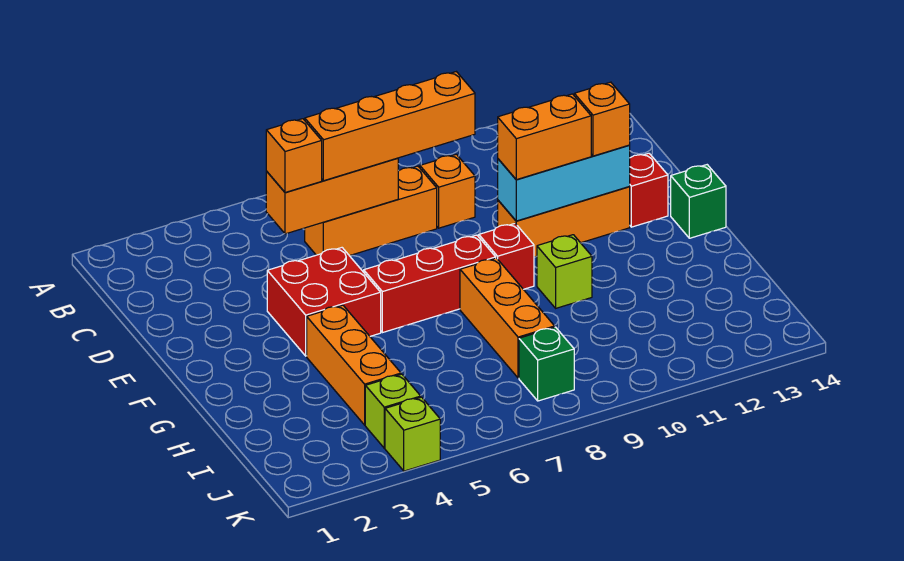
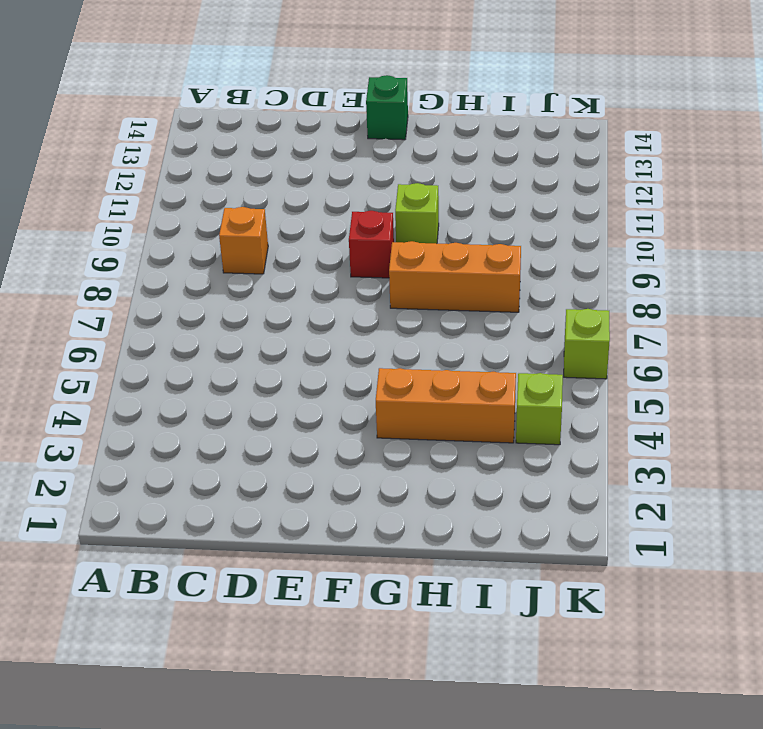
lime 1x1 brick [564,309,610,379] -> lime 1x1 brick moved to [385,397,440,471]
none -> orange 1x3 brick [305,166,437,256]
none -> red 2x2 brick [267,248,381,356]
none -> orange 1x3 brick [498,187,630,257]

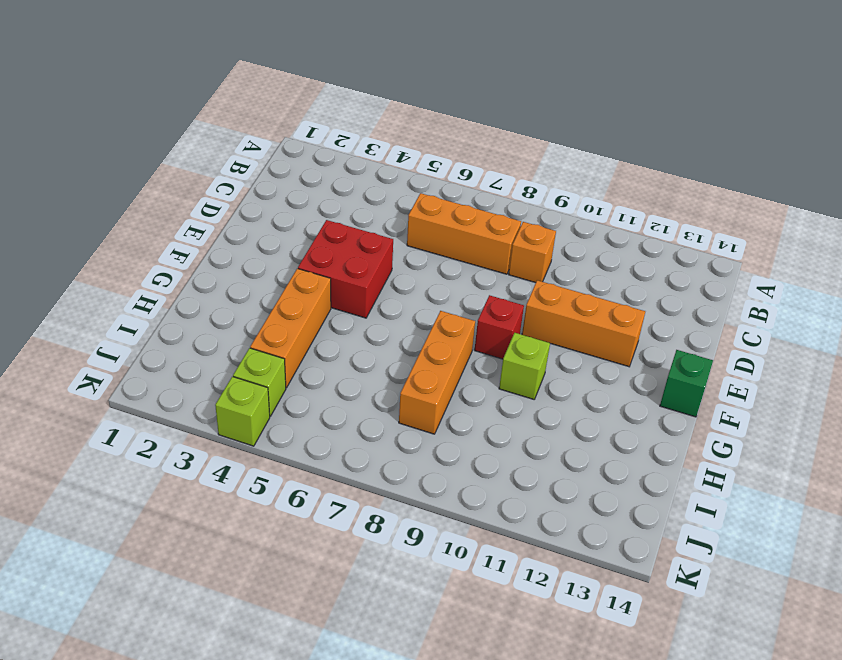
none -> red 1x1 brick [629,153,668,227]
none -> red 1x3 brick [364,235,496,333]
none -> green 1x1 brick [519,327,574,401]

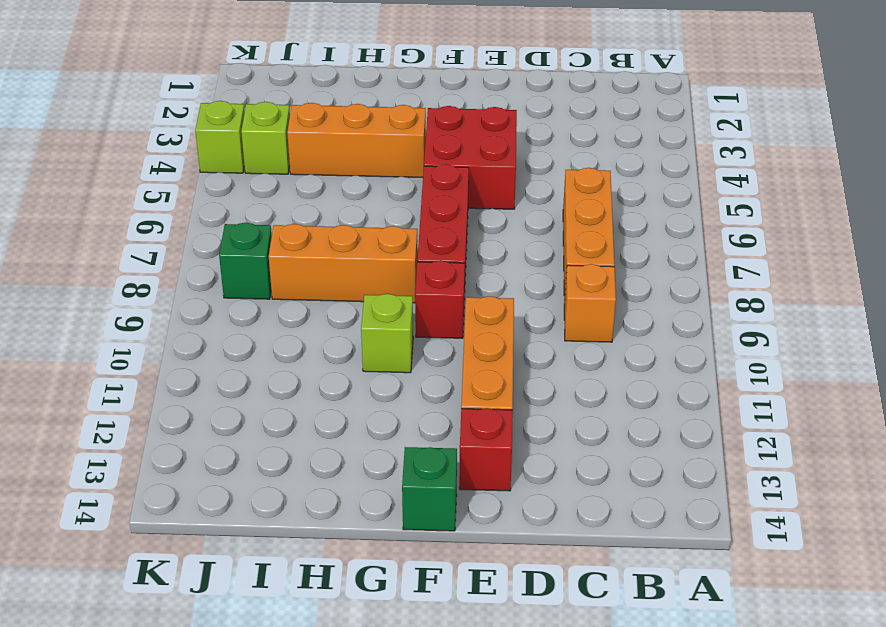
none -> orange 1x3 brick [266,158,398,234]
none -> cyan 1x3 brick [498,145,630,221]
none -> orange 1x1 brick [266,119,322,193]

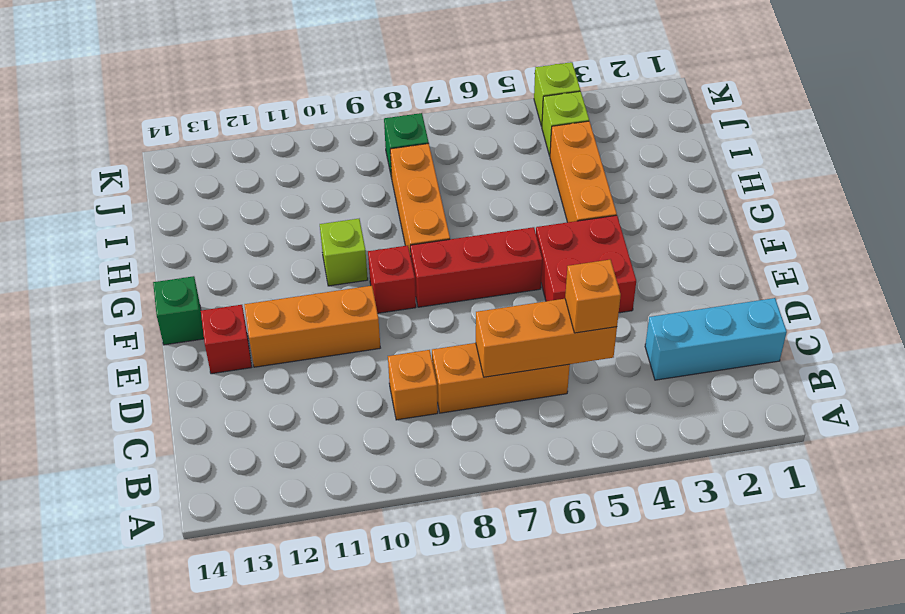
cyan 1x3 brick [645,298,787,380] -> cyan 1x3 brick moved to [498,145,630,221]
none -> orange 1x4 brick [305,72,475,181]
none -> orange 1x2 brick [498,94,591,180]
none -> orange 1x1 brick [574,82,630,156]

